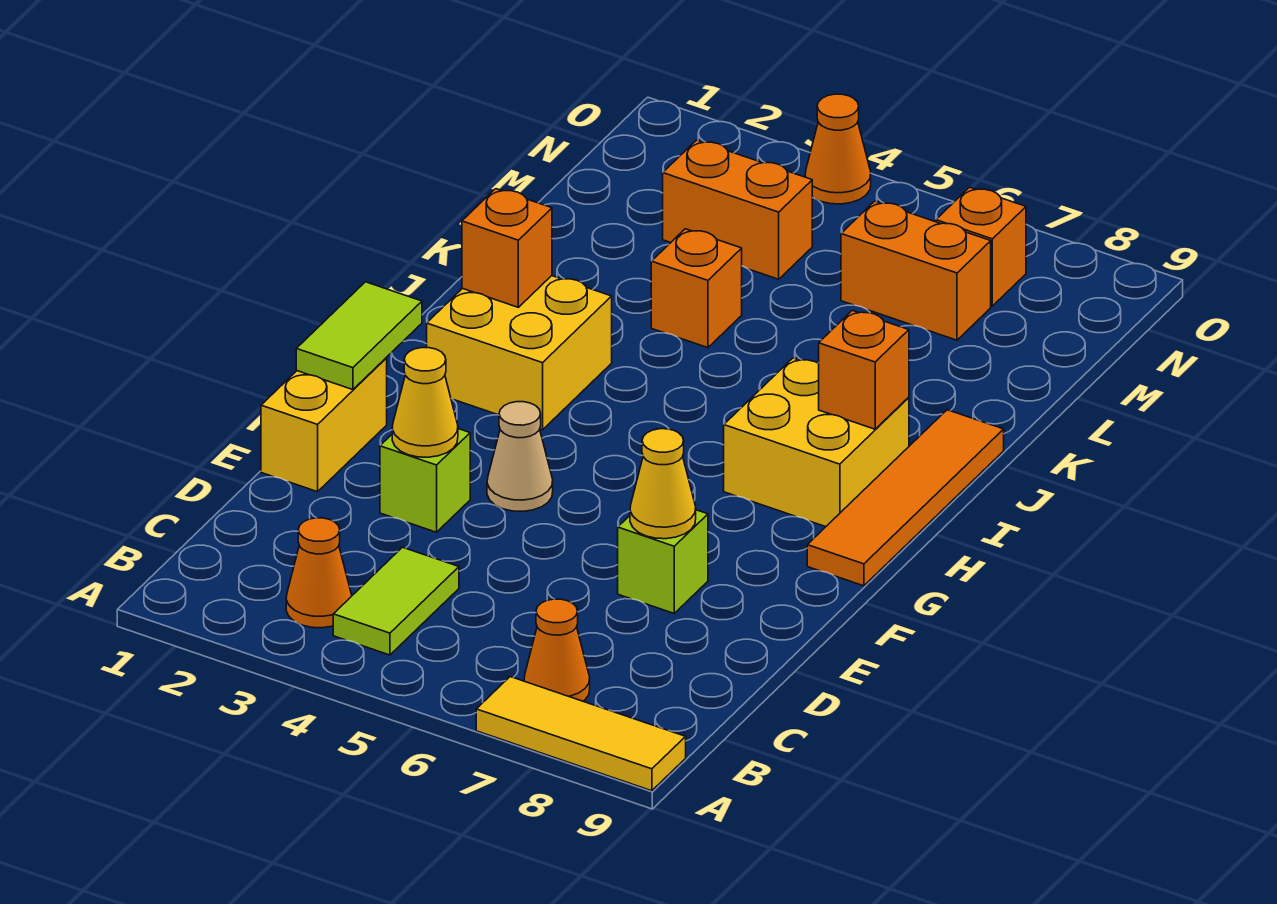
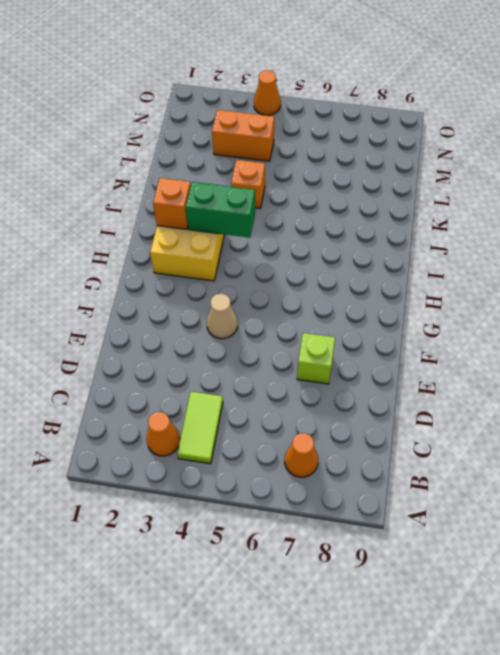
green 1x2 brick [186,182,255,238] -> none
none -> yellow 1x3 tile [476,677,686,791]
none -> yellow 1x2 brick [261,358,387,492]
none -> lime 1x1 brick [380,429,470,532]

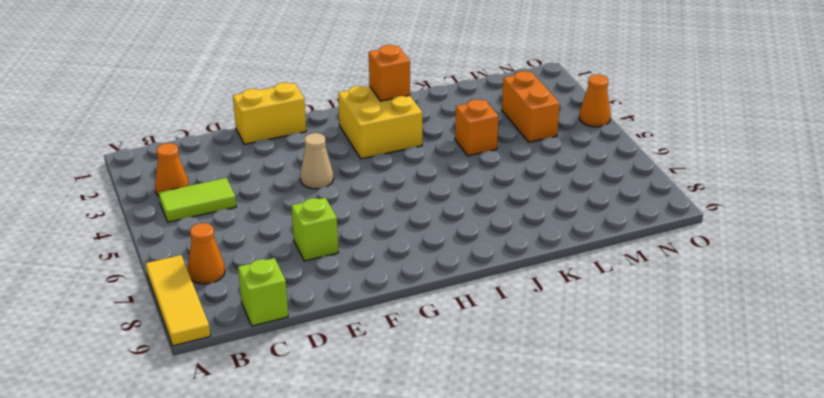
lime 1x1 brick [238,258,288,326] -> lime 1x1 brick moved to [380,429,470,532]
none -> orange 1x4 tile [807,410,1004,586]
none -> yellow 2x2 brick [724,358,909,527]
none -> orange 1x2 brick [841,201,991,340]

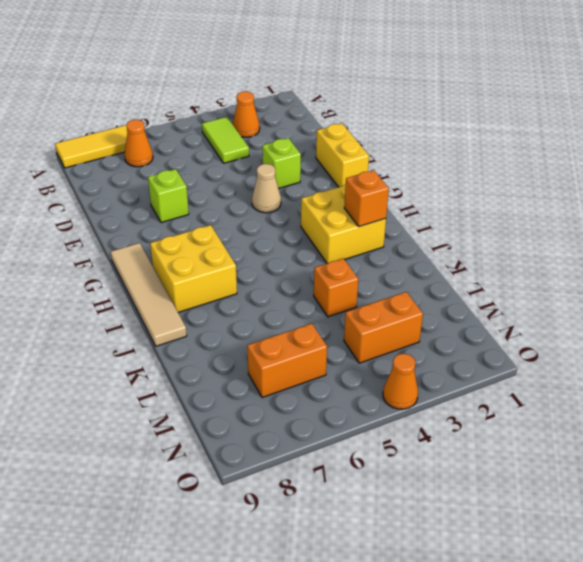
tan 1x4 tile [111,243,187,346] -> orange 1x4 tile [807,410,1004,586]
none -> orange 1x1 brick [936,187,1026,306]
none -> yellow 1x1 cone [392,348,458,457]
none -> yellow 1x1 cone [630,429,696,539]

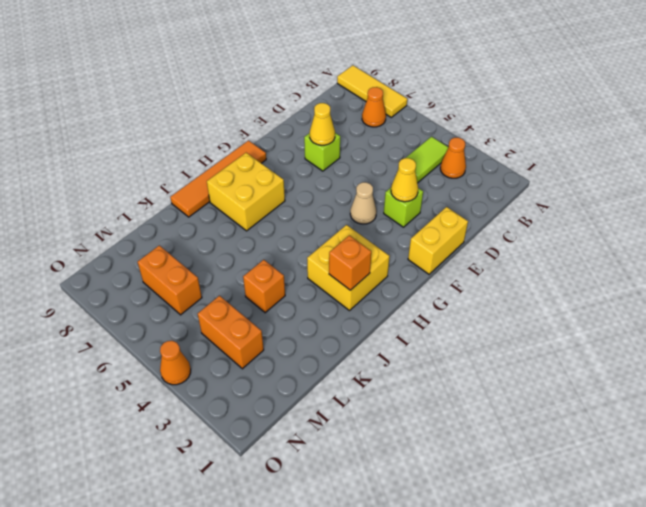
none -> orange 1x1 brick [936,187,1026,306]
none -> lime 1x2 tile [296,282,422,390]
none -> orange 1x1 brick [819,310,909,429]

